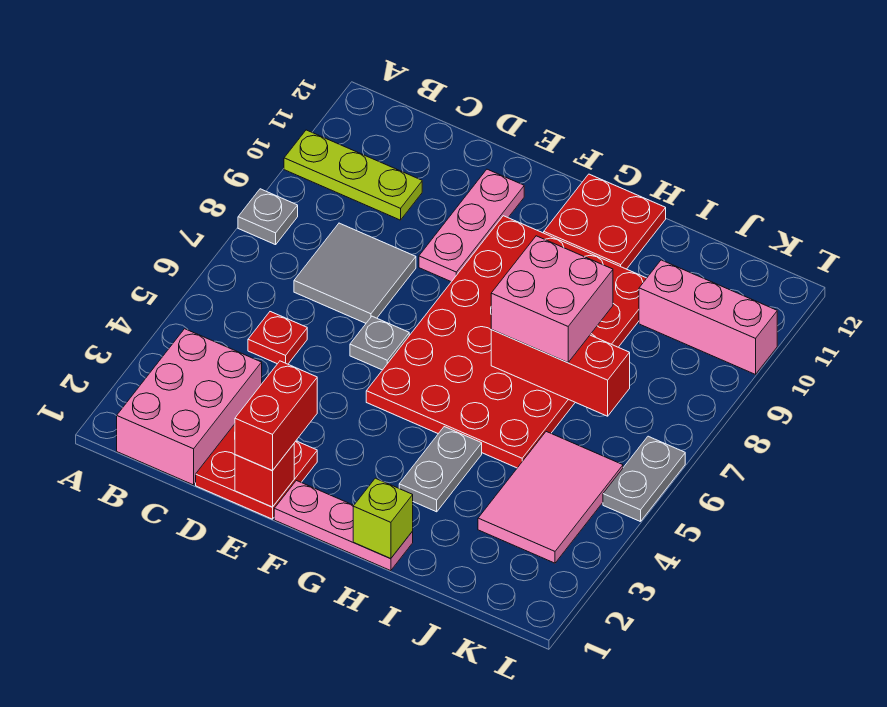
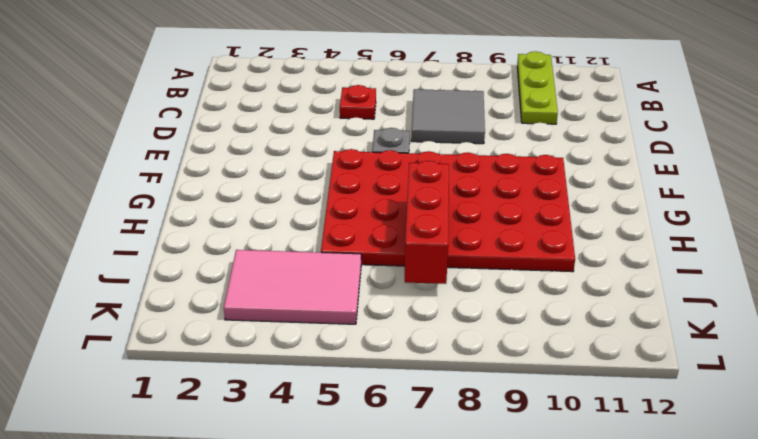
none -> grey 1x1 plate [238,189,298,245]
none -> pink 2x3 brick [117,329,262,485]
none -> red 2x2 plate [196,424,317,519]

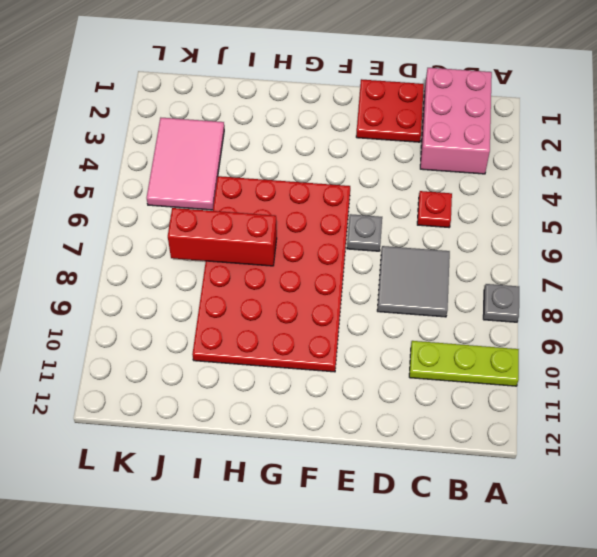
none -> pink 1x3 plate [419,169,524,282]
none -> pink 1x3 plate [274,481,413,571]
none -> red 2x2 plate [544,174,666,269]

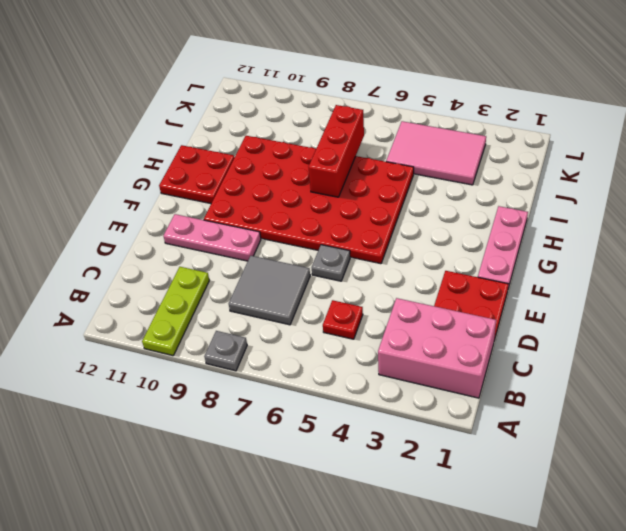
none -> grey 1x2 plate [399,427,482,512]
none -> pink 1x3 brick [639,260,777,374]
none -> grey 1x2 plate [603,436,685,522]

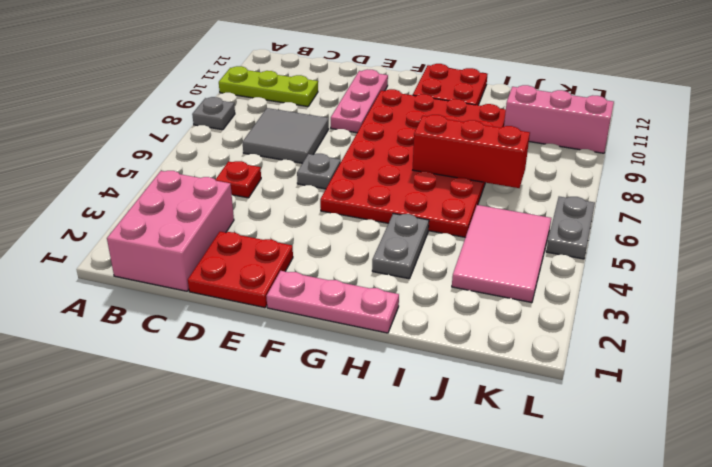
none -> red 1x1 brick [235,444,294,507]
none -> lime 1x1 brick [353,478,413,558]
none -> red 1x2 brick [235,361,317,471]

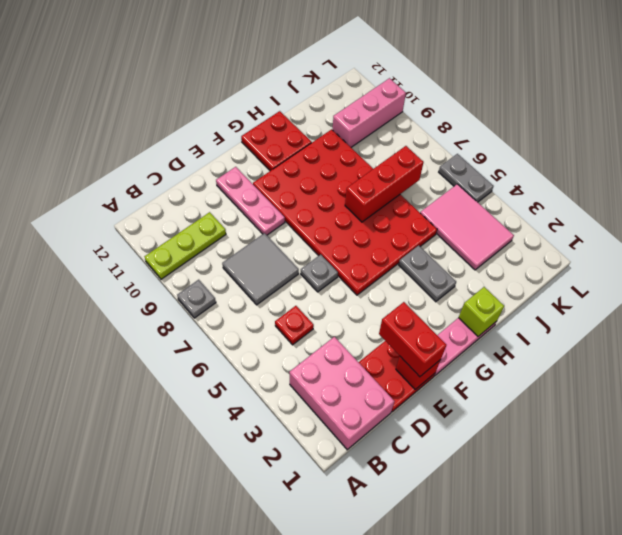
none -> pink 2x2 brick [491,236,613,363]

